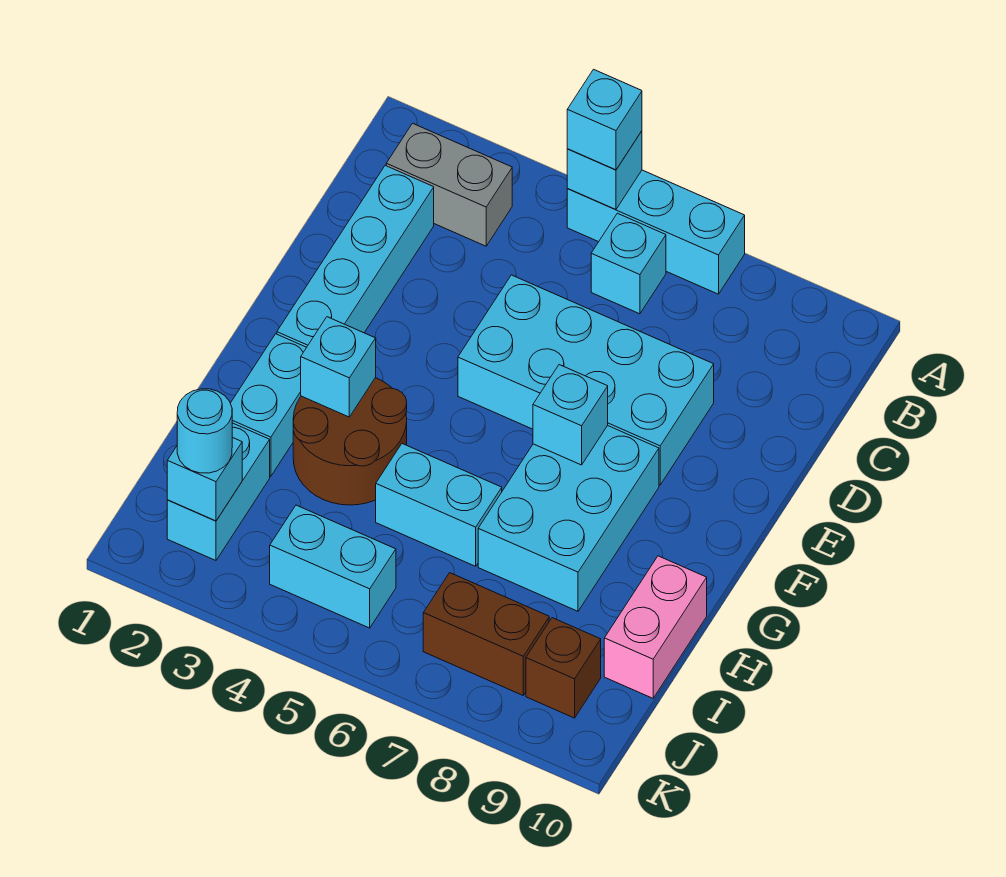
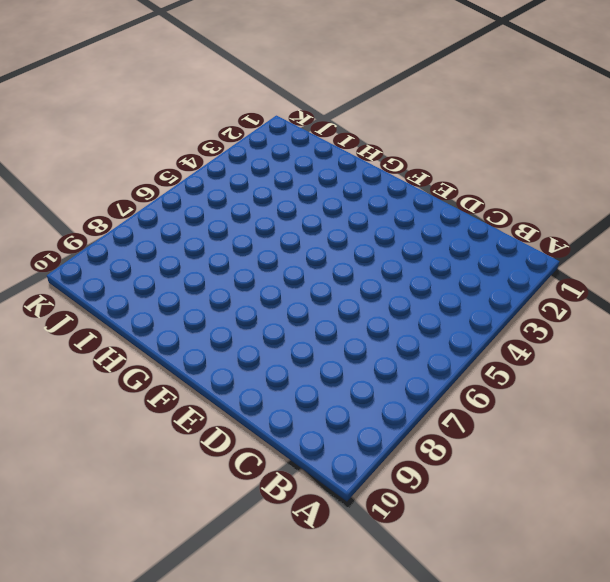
none -> cyan 1x3 brick [567,170,745,294]
none -> grey 1x2 brick [386,123,512,246]
none -> cyan 1x1 brick [591,213,666,314]

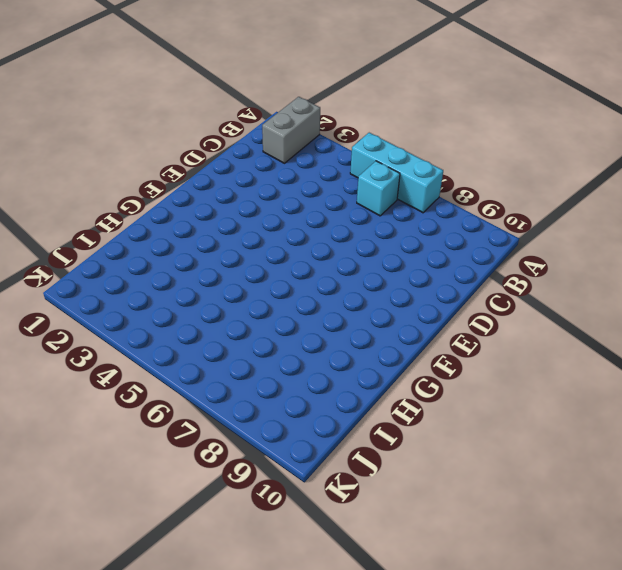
grey 1x2 brick [262,97,320,163] -> grey 1x2 brick turned to [386,123,512,246]
none -> cyan 1x4 brick [277,166,434,347]
none -> cyan 2x4 brick [458,275,714,485]
none -> cyan 2x3 brick [478,426,659,611]

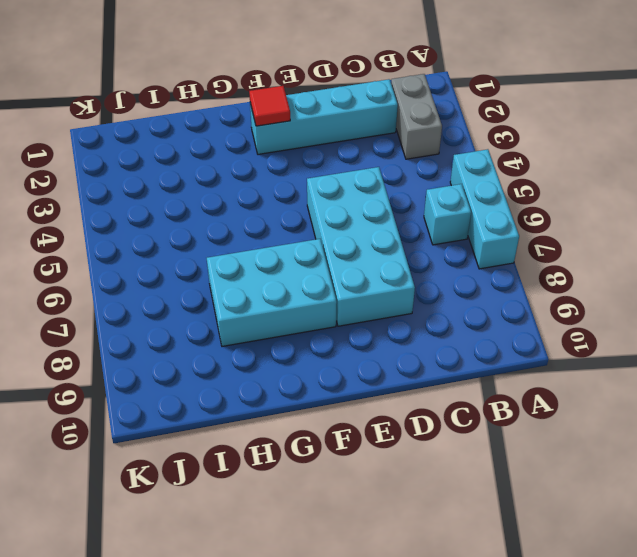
red 1x1 tile [249,86,290,126] -> none
none -> cyan 1x2 brick [230,334,307,476]
none -> brown 2x2 round brick [293,378,407,505]
none -> cyan 1x2 brick [376,444,502,566]

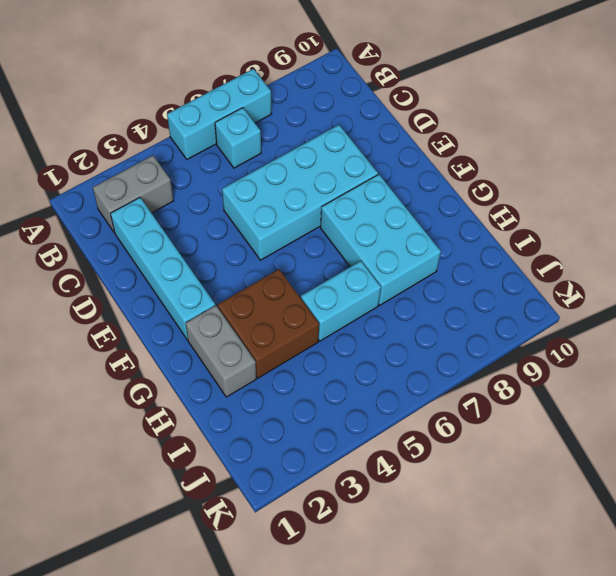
grey 1x2 brick [186,305,256,397] -> cyan 1x2 brick [230,334,307,476]
brown 2x2 brick [218,269,319,378] -> brown 2x2 round brick [293,378,407,505]
none -> pink 1x2 brick [604,556,707,698]
none -> cyan 1x2 brick [167,423,270,560]
none -> cyan 1x2 brick [270,505,396,628]

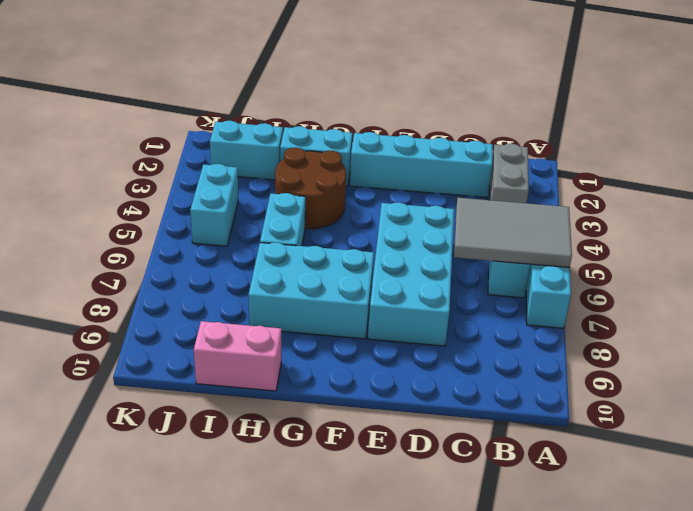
grey 2x3 tile [454,198,572,268] -> cyan 1x1 brick [567,131,642,209]
none -> brown 1x2 brick [423,573,549,695]
none -> brown 1x1 brick [526,618,601,718]
none -> cyan 1x1 brick [533,365,608,465]

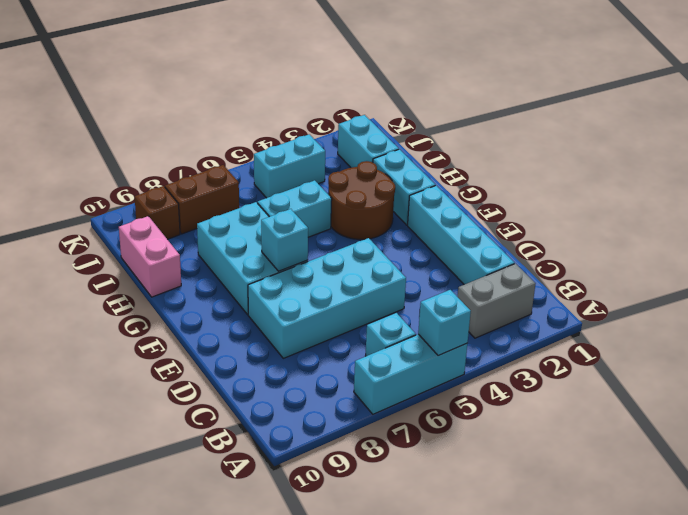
none -> cyan 1x1 brick [301,317,376,417]
none -> cyan 1x1 brick [167,437,242,521]
none -> cyan 1x1 brick [567,69,642,170]

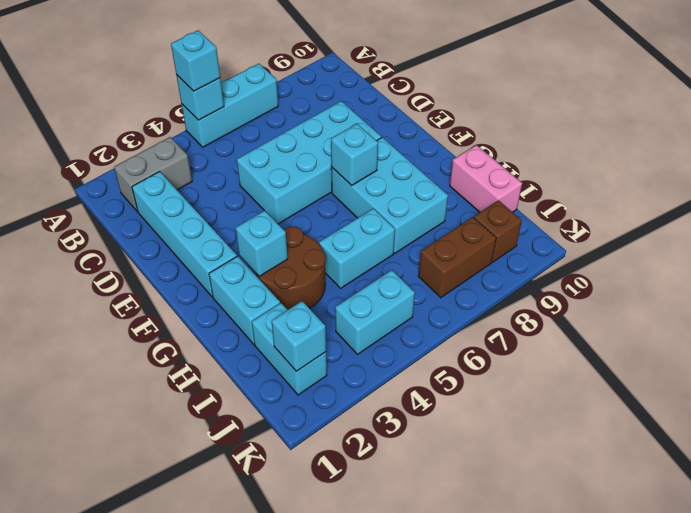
none -> cyan 1x1 brick [591,213,666,314]
none -> cyan 1x1 round brick [177,389,232,473]

